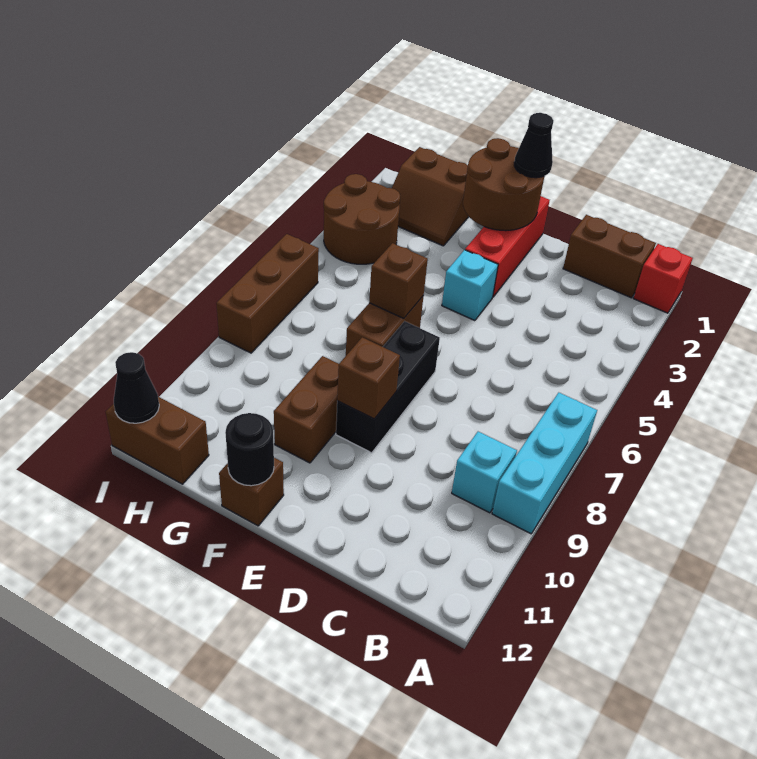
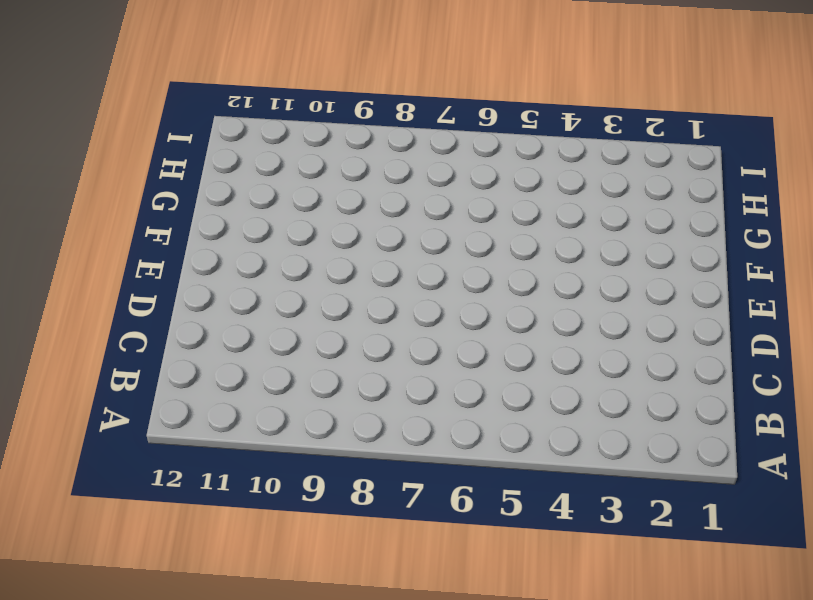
none -> red 1x1 brick [633,244,693,313]
none -> cyan 1x3 brick [492,393,597,534]
none -> brown 1x2 brick [563,215,656,298]

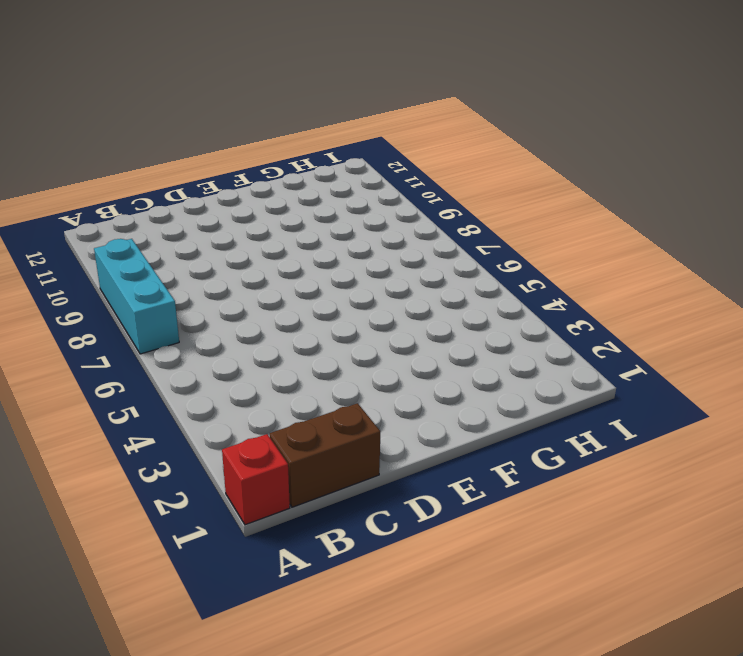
none -> cyan 1x1 brick [452,432,517,513]
none -> red 1x3 brick [465,196,550,297]
none -> cyan 1x1 brick [442,250,498,321]

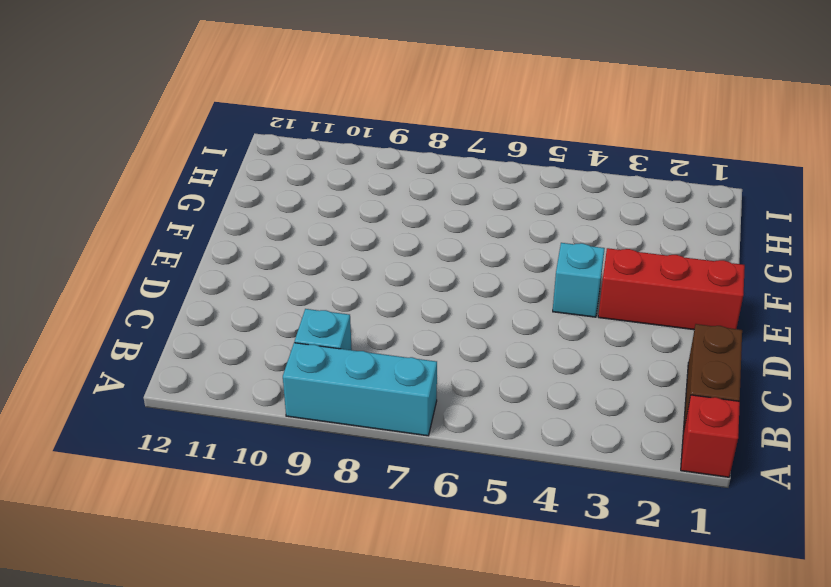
none -> black 1x3 brick [336,321,440,453]
none -> brown 1x2 brick [346,297,423,355]
none -> brown 1x2 brick [274,356,339,463]

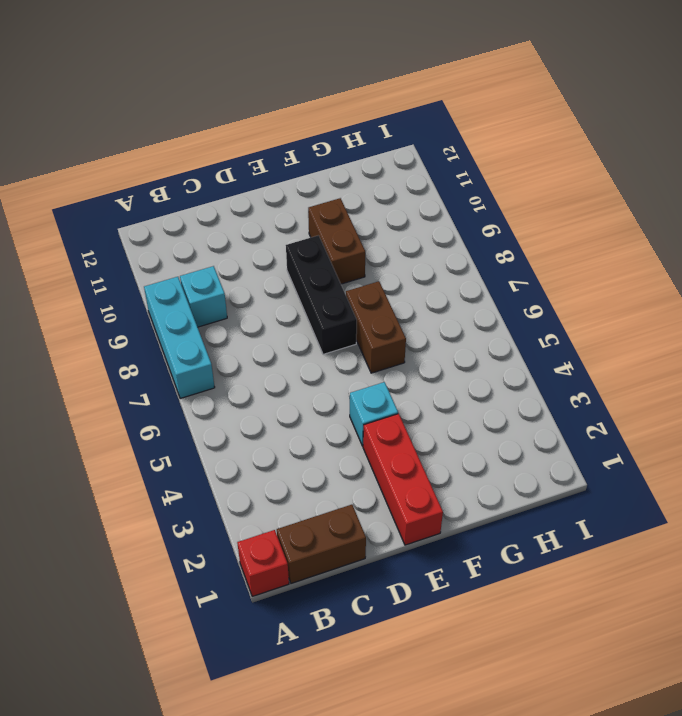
none -> brown 1x1 brick [219,458,284,526]
none -> brown 2x2 slope [392,147,469,246]
none -> brown 2x2 round brick [324,174,400,264]

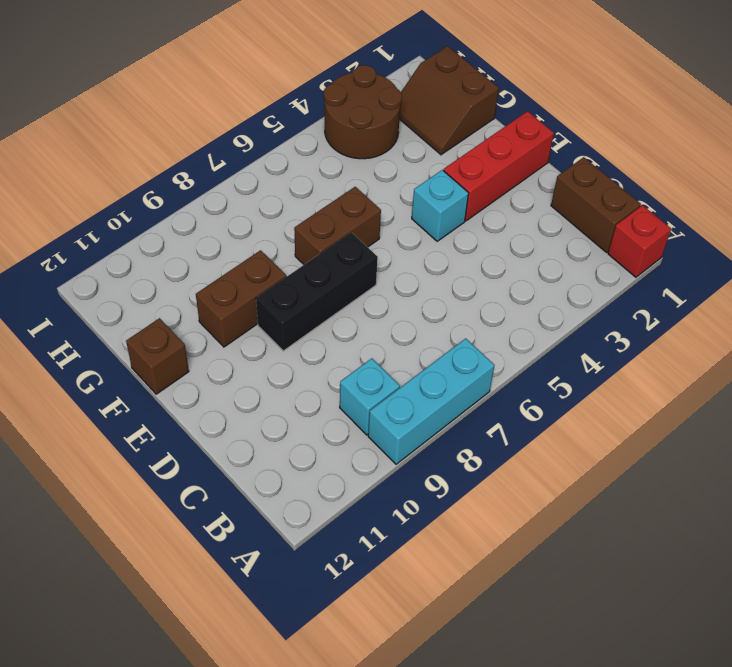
none -> brown 1x2 brick [106,397,209,484]
none -> brown 1x3 brick [216,234,319,353]
none -> brown 2x2 round brick [463,138,544,231]

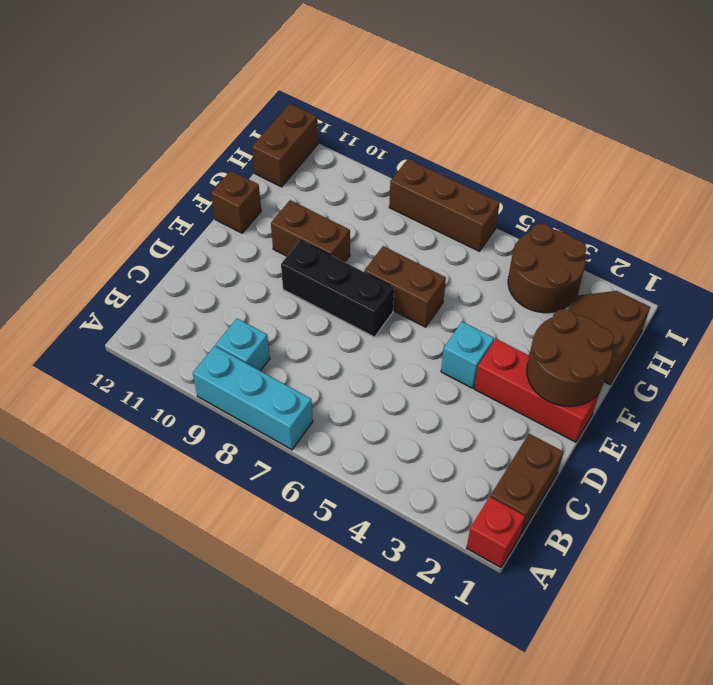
none -> brown 1x1 brick [337,337,400,419]
none -> brown 1x1 brick [369,243,428,318]
none -> black 1x1 round brick [225,413,274,486]

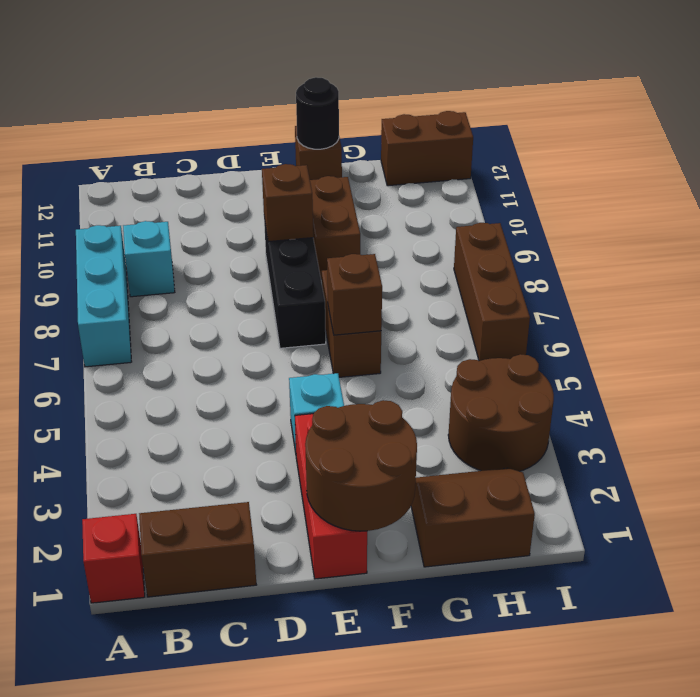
none -> black 1x1 cone [114,352,159,423]
none -> black 1x1 cone [514,113,554,178]

